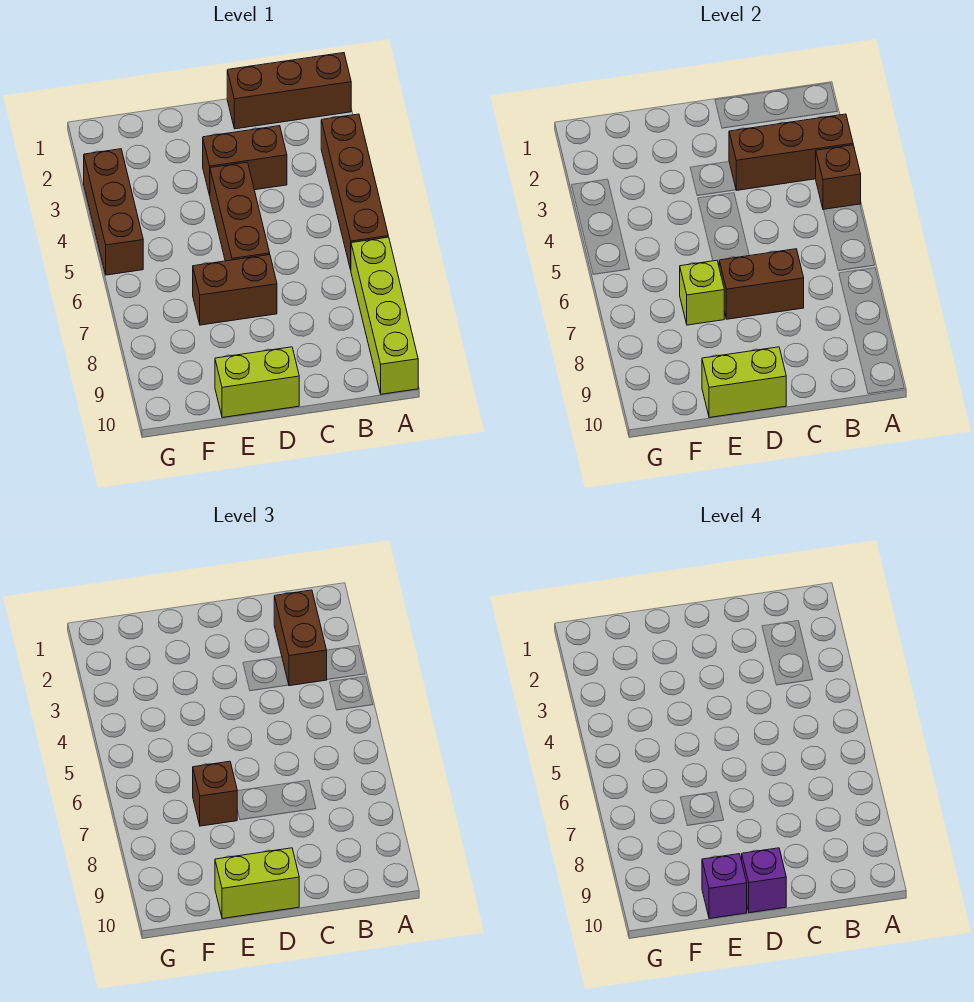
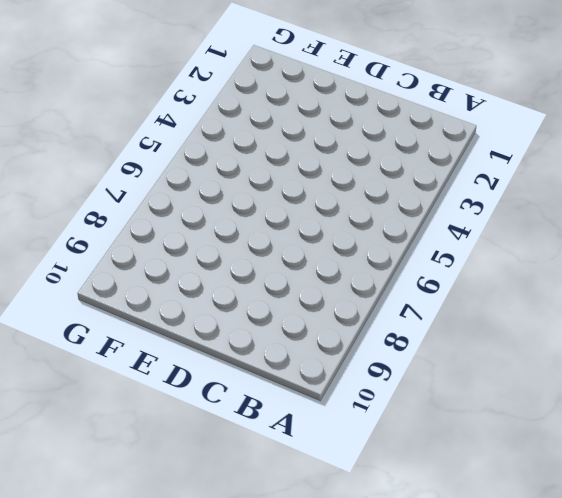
none -> brown 1x3 brick [227,53,351,129]
none -> brown 1x4 brick [321,114,388,270]
none -> lime 1x4 brick [351,237,418,394]

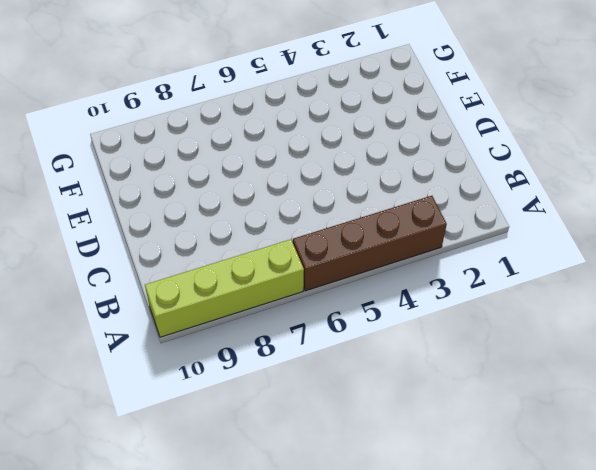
none -> brown 1x3 brick [227,53,351,129]
none -> brown 1x2 brick [203,126,287,195]
none -> brown 1x3 brick [210,162,270,261]

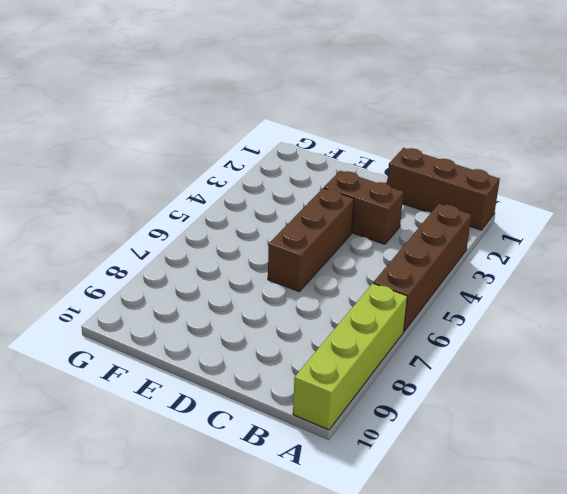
none -> brown 1x2 brick [193,255,277,325]
none -> lime 1x2 brick [215,347,299,418]
none -> brown 1x3 brick [84,149,143,275]

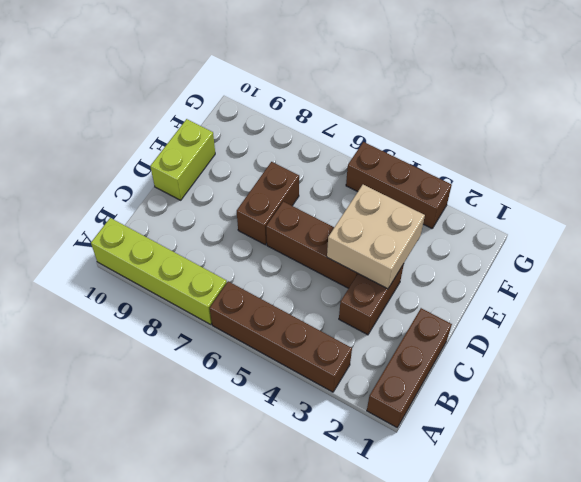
tan 2x2 brick [327,185,425,289] -> none
none -> brown 1x3 brick [729,114,853,190]
none -> brown 1x1 brick [816,145,861,210]
none -> brown 1x2 brick [719,249,804,319]

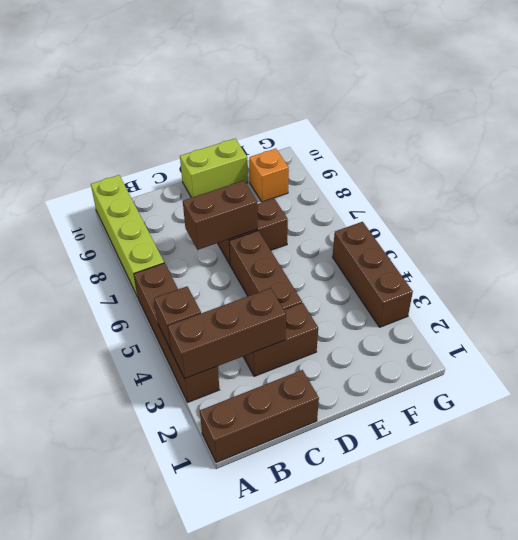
orange 1x1 brick [249,149,289,202] -> none
none -> lime 1x2 brick [702,347,786,418]
none -> lime 1x1 brick [680,260,724,325]
none -> brown 1x2 brick [274,590,327,686]

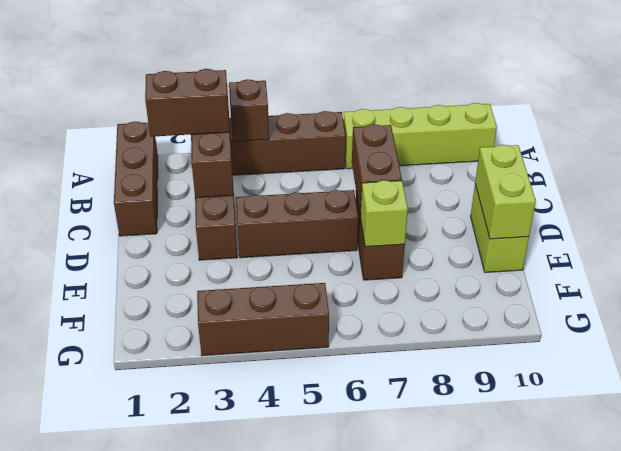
none -> lime 1x2 brick [215,848,299,919]
none -> brown 1x1 brick [193,761,237,826]
none -> purple 1x1 brick [742,848,786,913]

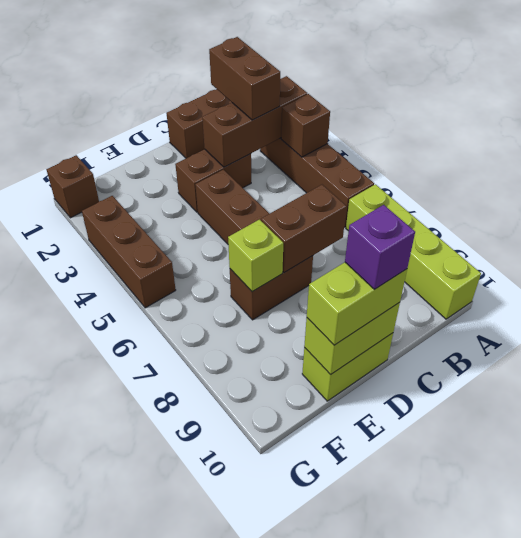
brown 1x1 brick [46,155,99,218] -> brown 1x1 brick moved to [193,761,237,826]
none -> purple 1x1 brick [702,854,747,919]

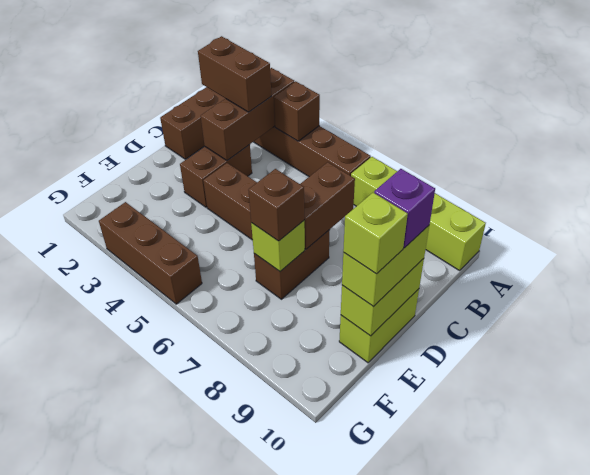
lime 1x1 brick [343,193,408,274] -> purple 1x1 brick [702,854,747,919]

